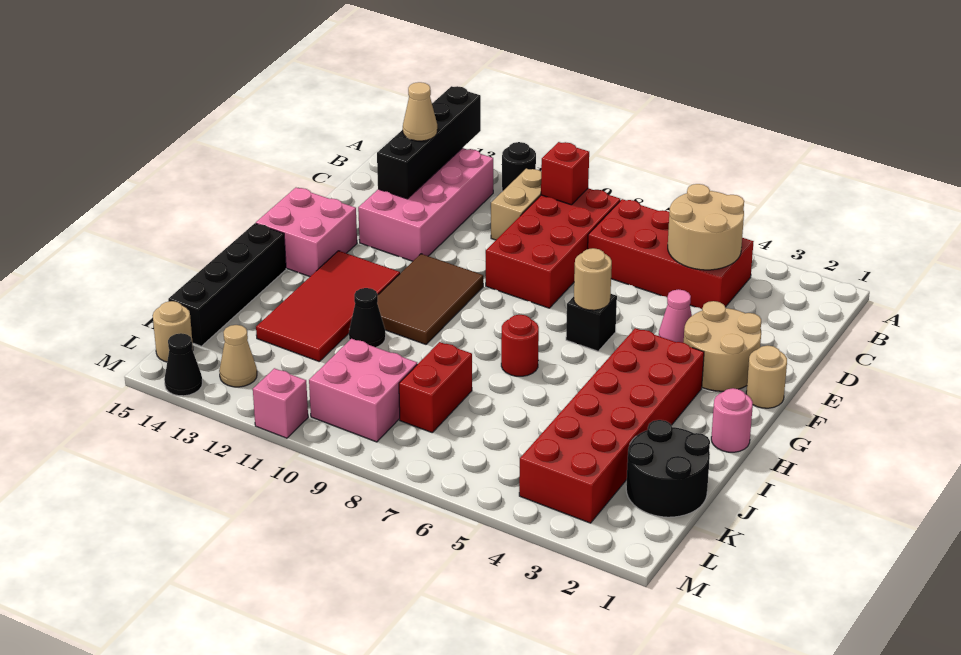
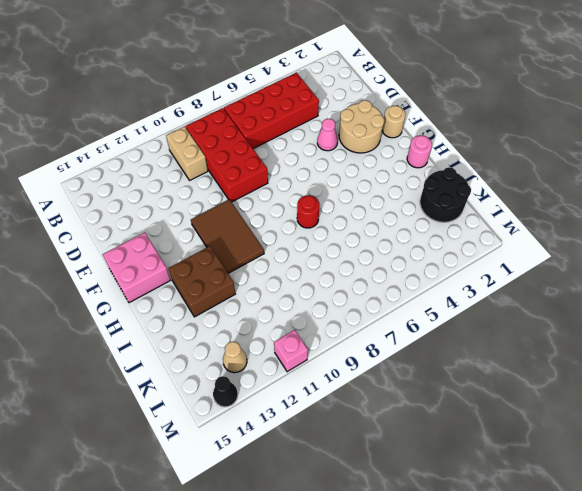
brown 2x2 brick [168,246,235,317] -> red 2x4 tile [256,251,400,361]
none -> black 1x1 round brick [502,142,536,191]
none -> pink 2x4 brick [358,148,493,261]
none -> black 1x1 brick [566,294,617,351]

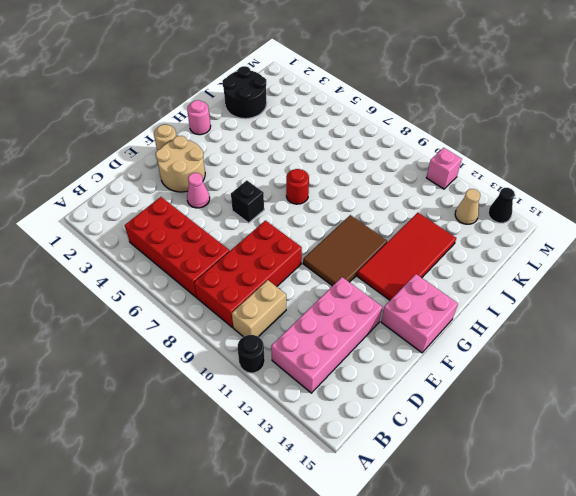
none -> red 2x6 brick [519,328,704,523]
none -> black 1x4 brick [168,223,286,346]
none -> black 1x1 cone [349,288,386,347]

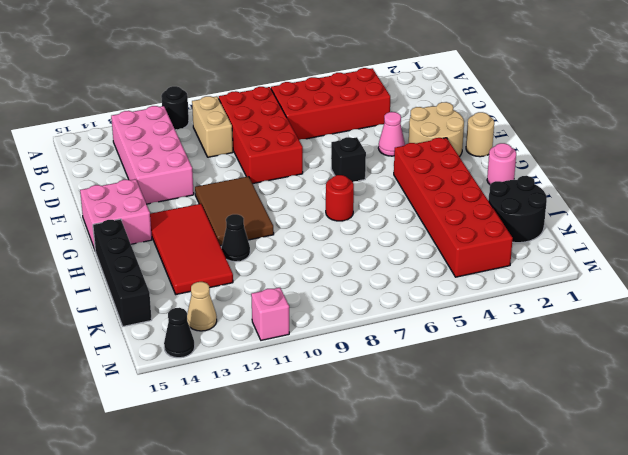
none -> red 1x2 brick [399,342,472,432]
none -> pink 2x2 brick [309,339,417,442]
none -> tan 1x1 round brick [153,301,193,362]

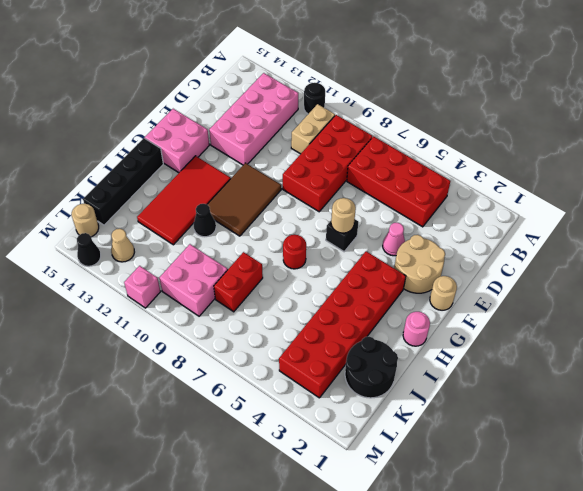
none -> black 1x4 brick [377,86,481,199]
none -> tan 2x2 round brick [668,184,744,270]
none -> red 1x1 brick [541,142,589,205]

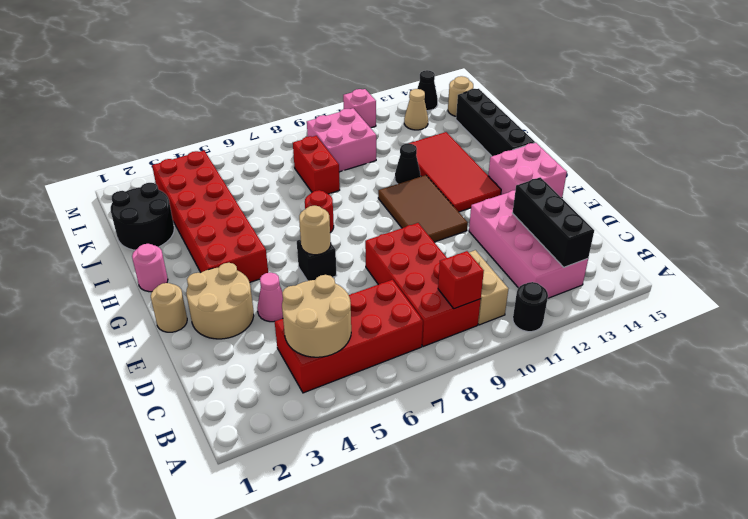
black 1x3 brick [513,177,594,267] -> black 1x4 brick [377,86,481,199]
none -> tan 1x1 cone [403,82,437,141]

